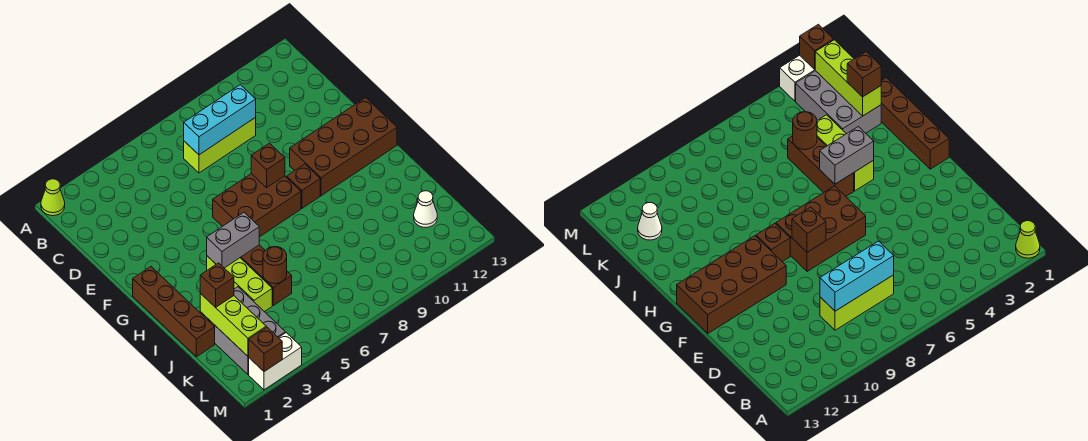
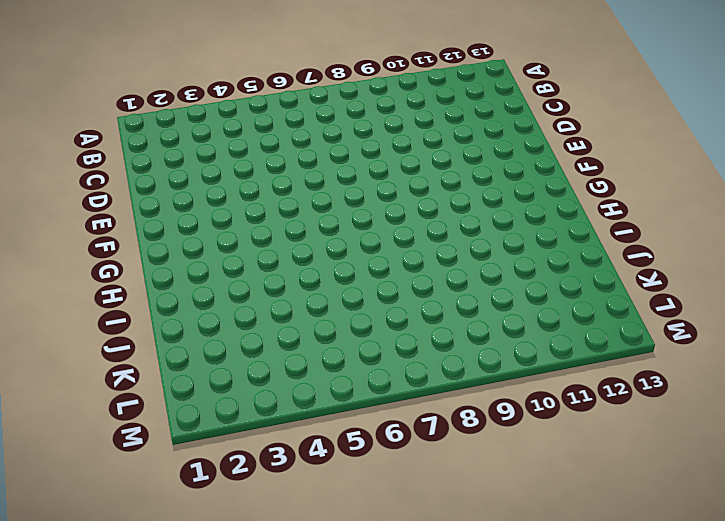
none -> lime 1x1 cone [41,179,65,216]
none -> lime 1x3 brick [184,118,256,173]
none -> brown 2x3 brick [213,174,301,237]

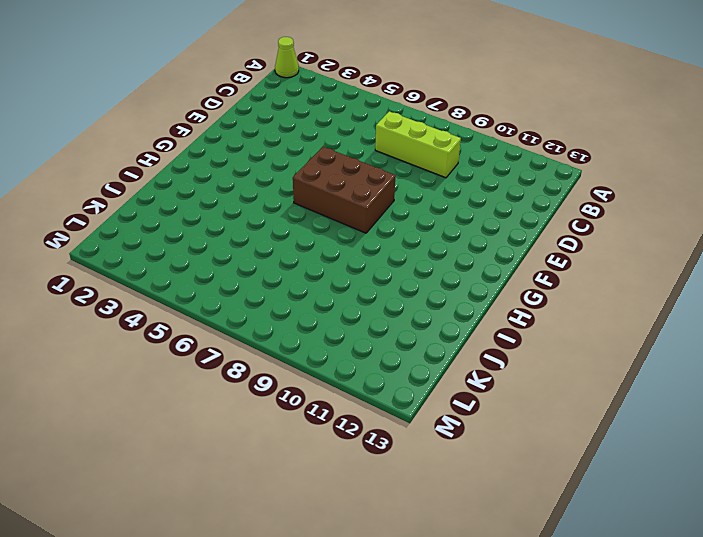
none -> brown 2x4 brick [290,98,397,196]
none -> brown 1x4 brick [133,267,215,357]
none -> brown 1x1 brick [287,164,320,208]

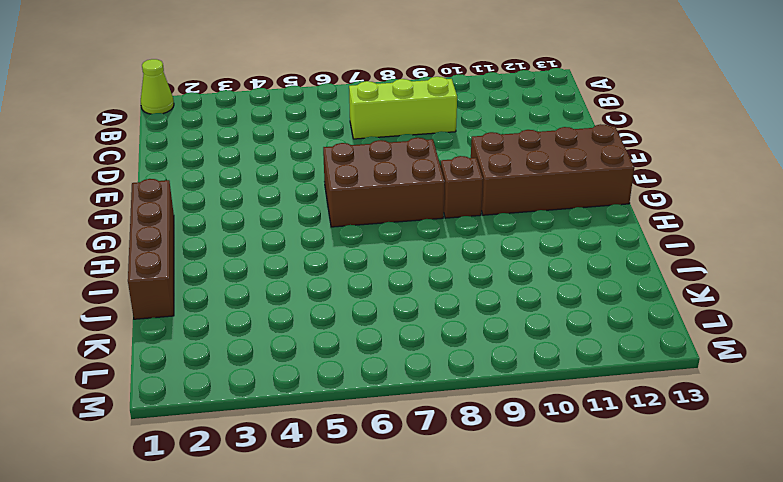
none -> lime 1x3 brick [207,256,272,312]
none -> brown 1x3 brick [240,245,292,305]
none -> grey 2x3 brick [200,287,285,374]

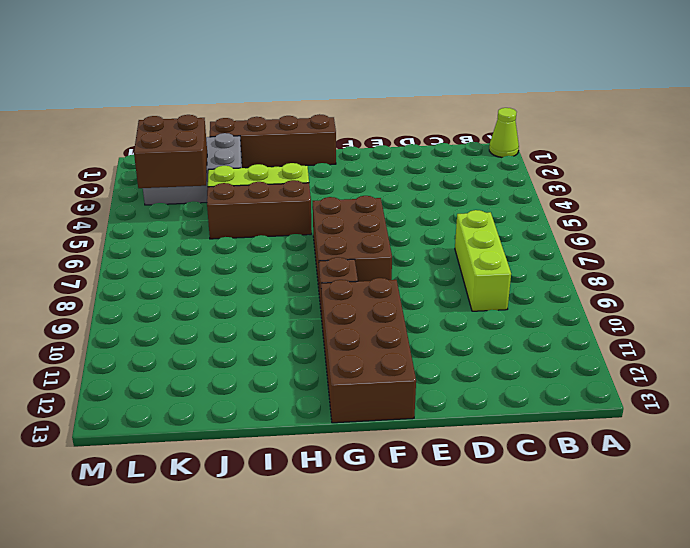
brown 2x2 brick [134,115,207,188] -> none
none -> white 1x1 cone [414,191,437,228]
none -> white 1x2 brick [249,333,302,390]
none -> cyan 1x3 brick [184,85,256,155]

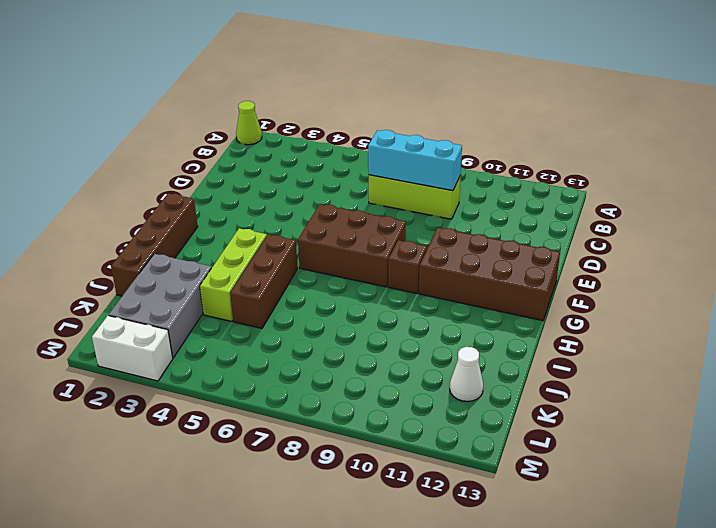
none -> brown 1x1 brick [251,143,285,188]
none -> grey 1x2 brick [207,212,259,268]
none -> lime 1x3 brick [200,293,266,356]

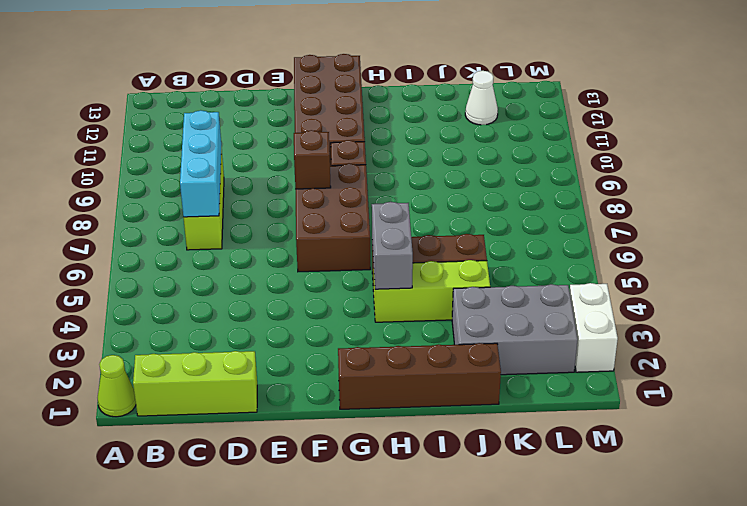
lime 1x3 brick [133,351,257,416] -> lime 1x3 brick moved to [200,293,266,356]
none -> brown 1x1 round brick [263,247,287,284]
none -> brown 1x1 brick [249,327,282,371]
none -> brown 1x1 brick [200,263,234,307]

